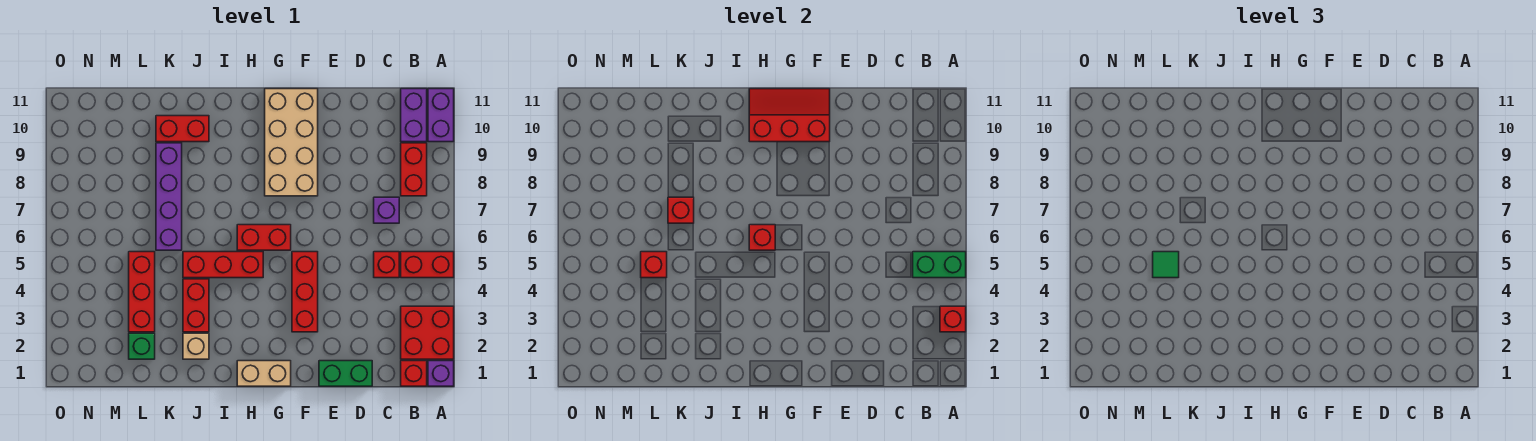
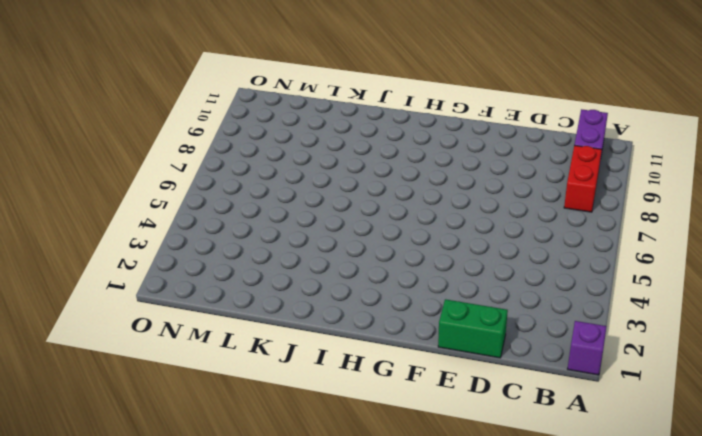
none -> red 2x2 brick [401,306,454,359]
none -> red 1x2 brick [401,252,454,278]
none -> purple 1x2 brick [428,89,454,142]

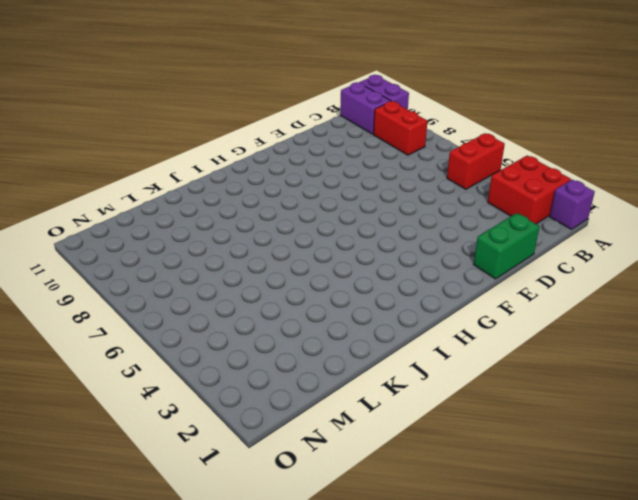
none -> red 1x1 brick [401,361,427,386]
none -> red 1x1 brick [374,252,399,278]
none -> purple 1x1 brick [374,197,399,223]

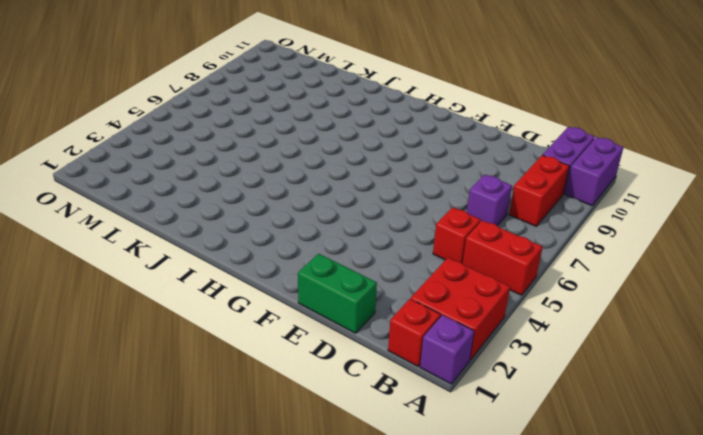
none -> red 1x3 brick [292,252,318,332]
none -> tan 2x4 brick [265,89,318,196]
none -> tan 1x2 brick [237,361,291,386]

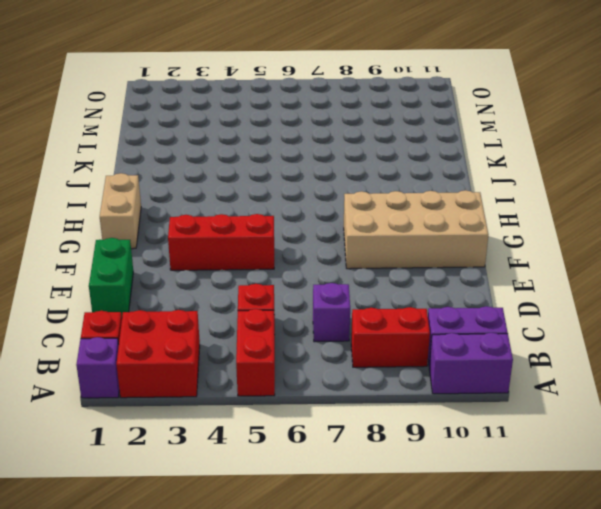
none -> red 1x2 brick [237,225,291,250]
none -> red 1x3 brick [183,252,263,278]
none -> tan 1x1 brick [183,333,209,359]

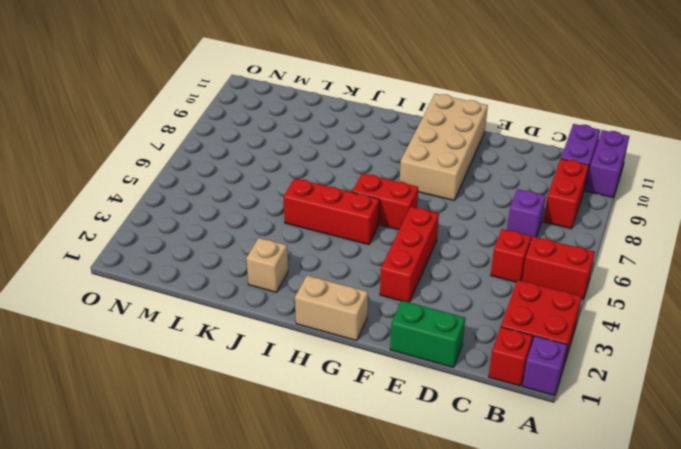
none -> red 1x2 brick [183,279,209,332]
none -> red 1x2 brick [156,116,209,142]
none -> purple 1x4 brick [156,143,182,250]

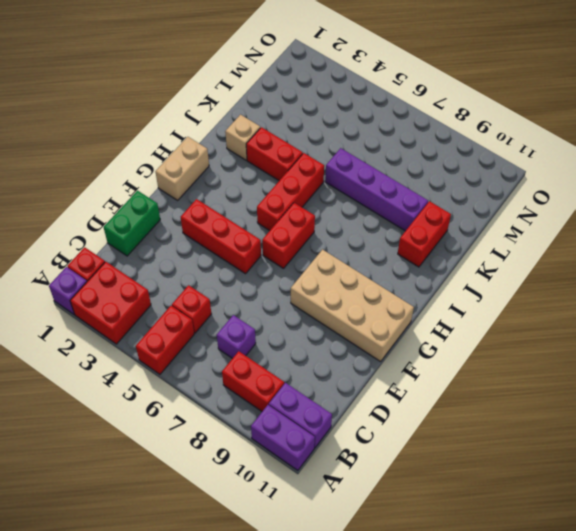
none -> green 1x1 brick [129,333,155,359]
none -> red 1x3 brick [129,252,155,332]
none -> red 1x1 brick [940,306,966,332]

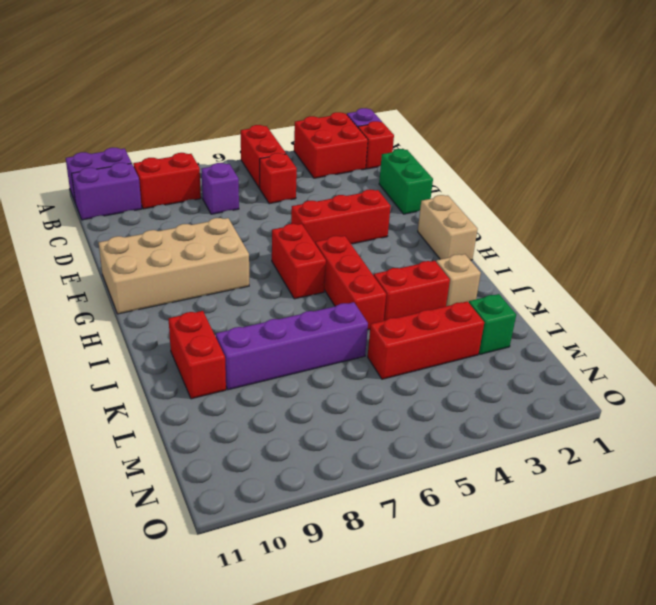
none -> red 1x1 brick [940,306,966,332]
none -> green 1x2 brick [913,252,966,278]
none -> red 2x3 slope [749,89,830,142]

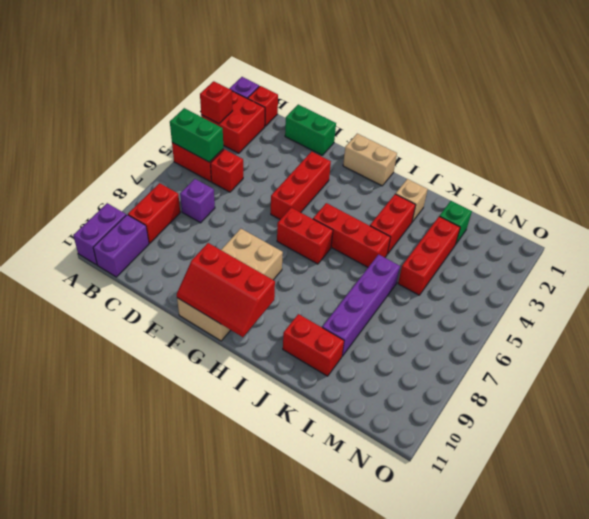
none -> red 1x1 brick [749,225,775,250]
none -> red 1x1 brick [668,197,694,223]
none -> red 1x1 brick [641,252,667,278]

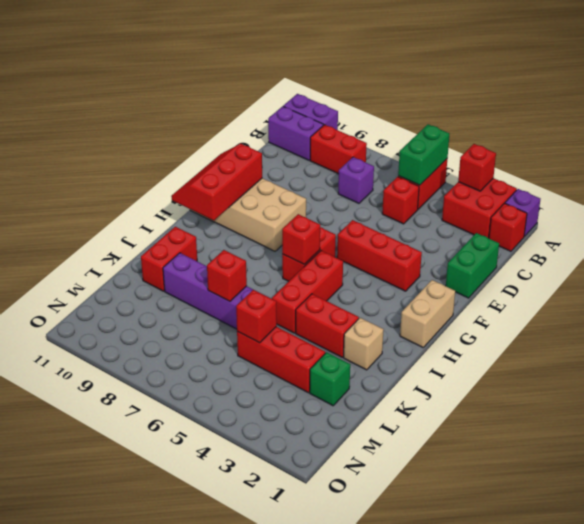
none -> green 1x1 tile [1153,252,1179,278]

